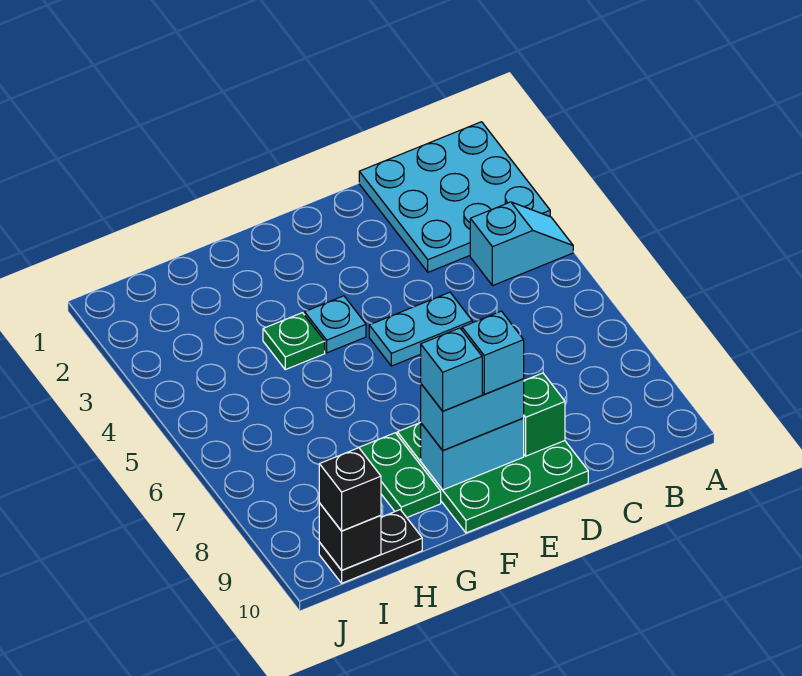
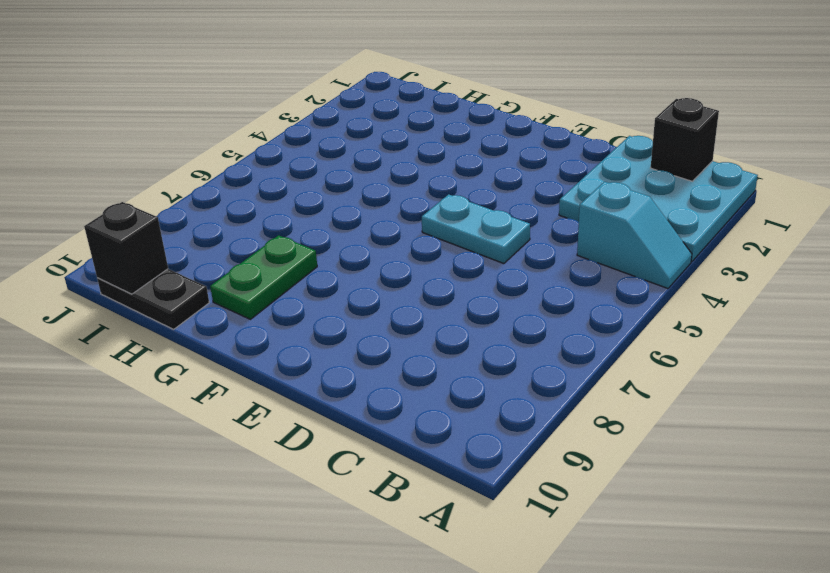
black 1x1 brick [651,98,719,181] -> black 1x1 brick moved to [319,448,381,531]
none -> green 3x3 plate [397,423,588,533]
none -> cyan 1x1 plate [305,296,366,353]
none -> green 1x1 plate [263,313,325,370]

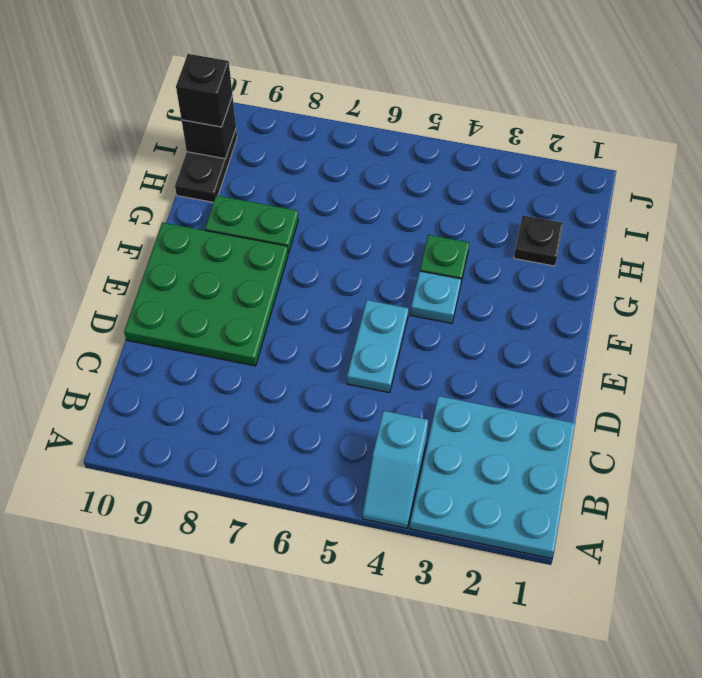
black 1x1 plate [514,215,563,266] -> none
none -> green 1x1 brick [524,373,565,456]
none -> cyan 1x2 brick [421,418,524,490]
none -> cyan 1x2 brick [421,379,524,451]

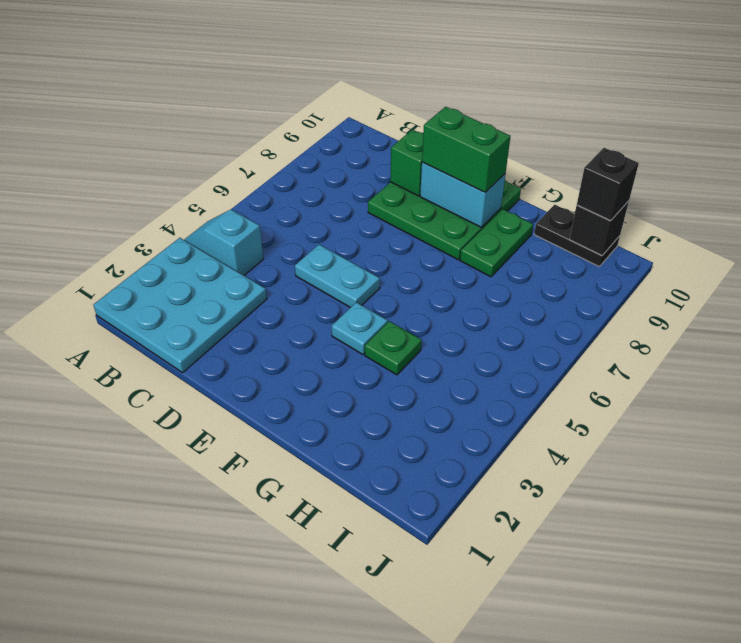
green 1x2 brick [422,107,510,192] -> cyan 1x2 brick [421,379,524,451]
none -> cyan 1x1 brick [462,311,524,394]
none -> cyan 1x1 brick [421,328,482,411]

